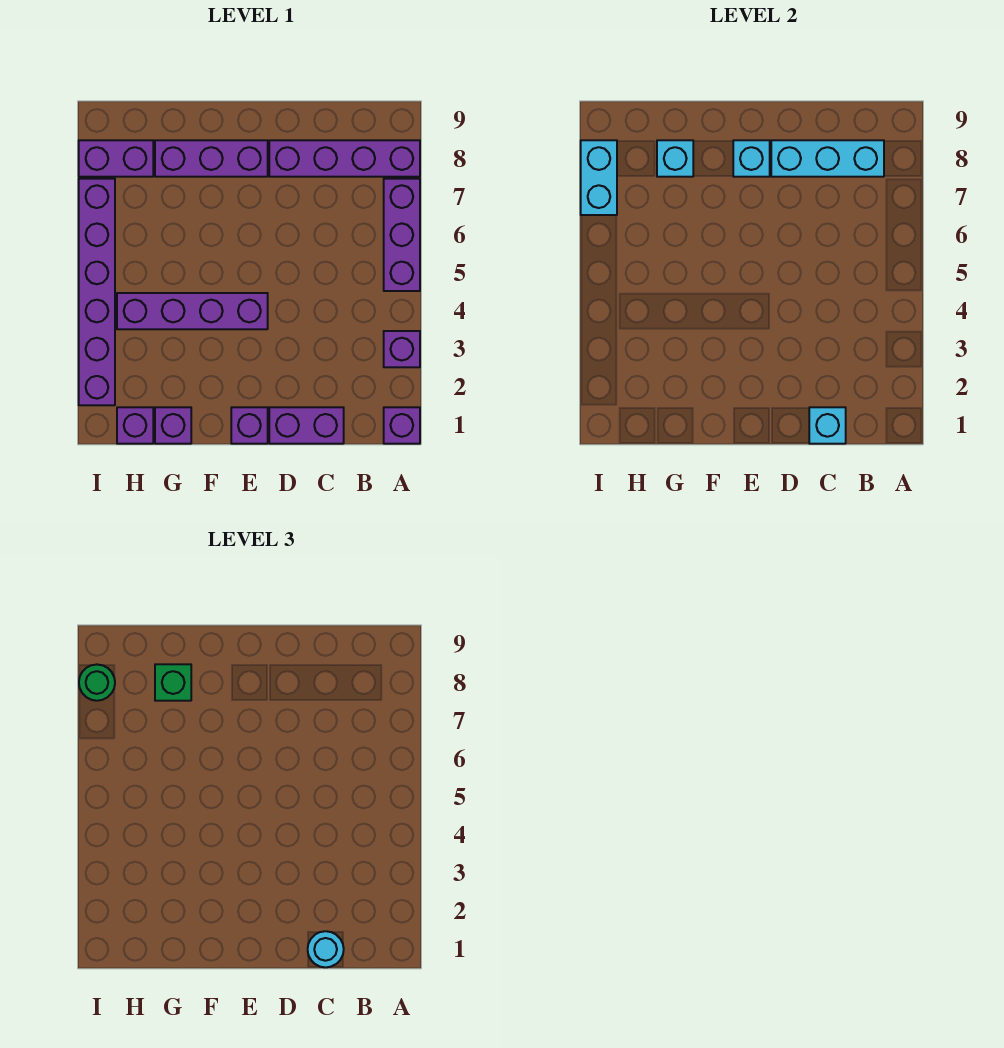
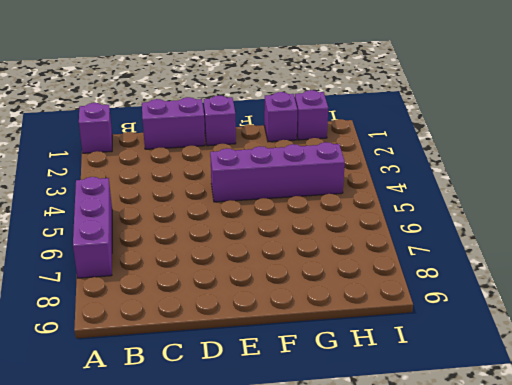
none -> purple 1x1 brick [384,331,420,367]
none -> purple 1x4 brick [269,140,420,177]
none -> purple 1x3 brick [155,140,268,177]

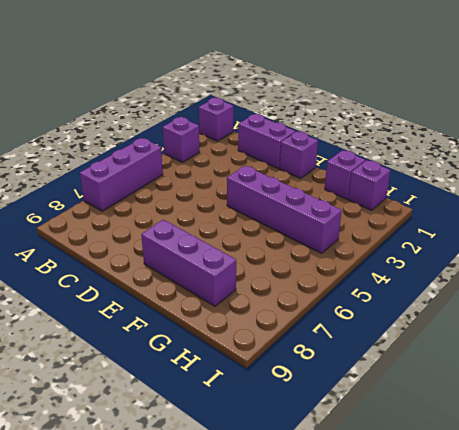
none -> purple 1x4 brick [269,140,420,177]
none -> purple 1x2 brick [79,140,153,177]
none -> purple 1x6 brick [79,179,115,405]

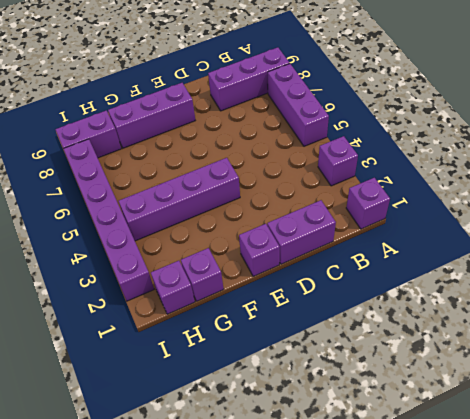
purple 1x3 brick [208,47,290,111] -> purple 1x4 brick [269,140,420,177]
none -> cyan 1x3 brick [771,140,884,177]
none -> cyan 1x1 brick [809,407,846,444]
none -> cyan 1x1 brick [733,140,770,177]

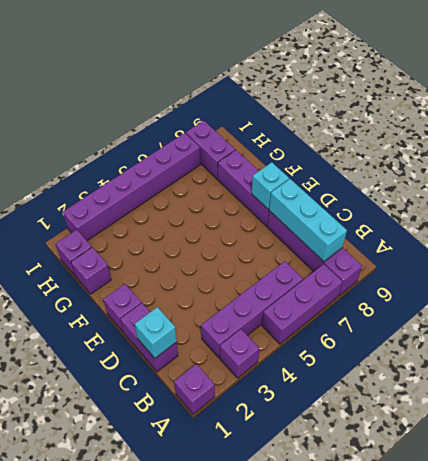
purple 1x4 brick [201,261,303,358] -> purple 1x4 brick turned to [117,293,268,329]
none -> cyan 1x1 brick [657,140,693,177]
none -> cyan 1x2 brick [581,140,617,215]
none -> cyan 1x1 round brick [308,931,344,967]

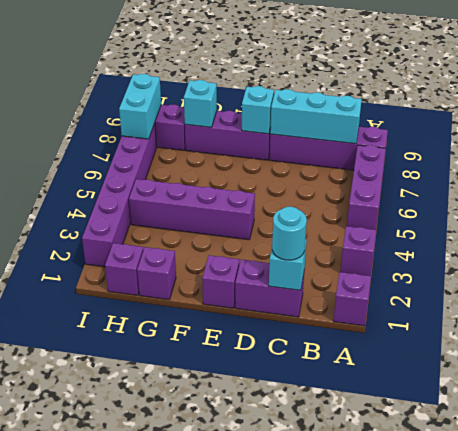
none -> green 1x1 brick [155,664,191,701]
none -> green 1x1 round brick [79,665,115,701]

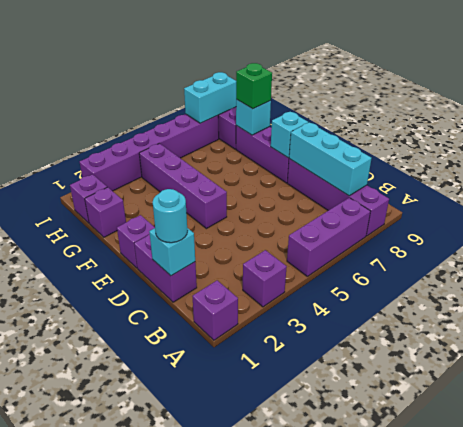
none -> green 1x1 round brick [79,665,115,701]

